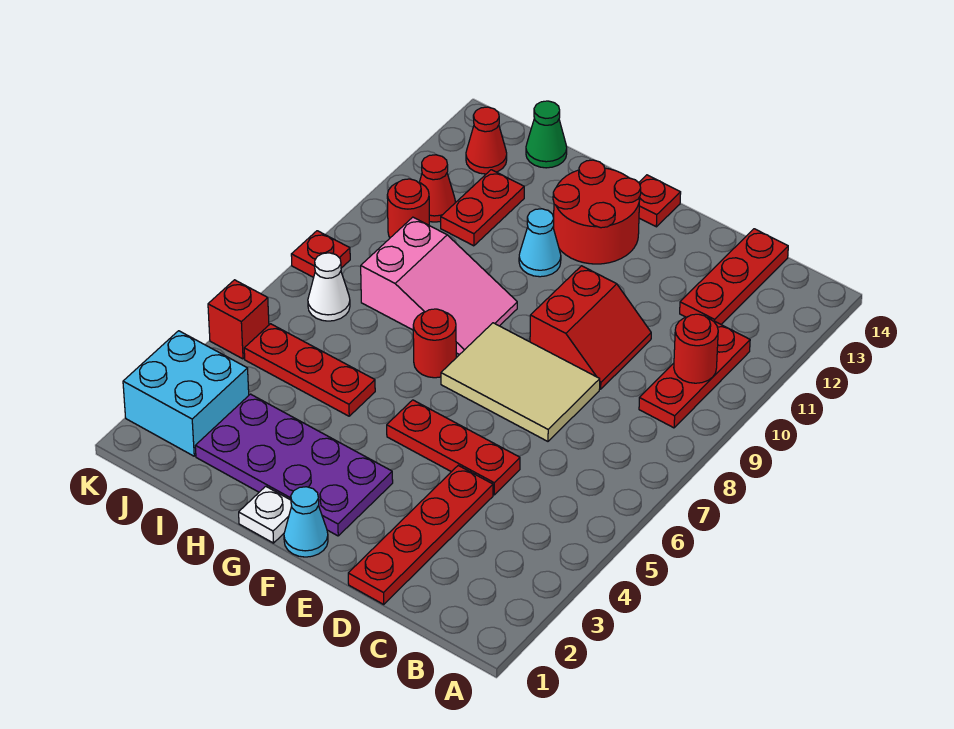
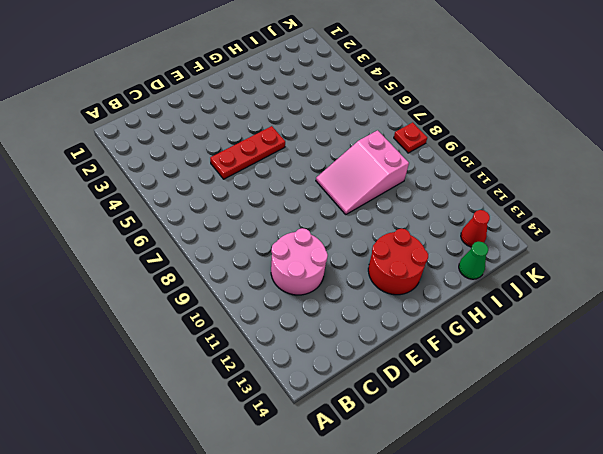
pink 2x2 round brick [271,228,328,295] -> red 2x2 slope [530,266,651,389]
none -> red 1x3 plate [639,322,750,428]
none -> red 1x3 plate [680,229,788,324]
none -> red 1x4 plate [348,466,493,604]

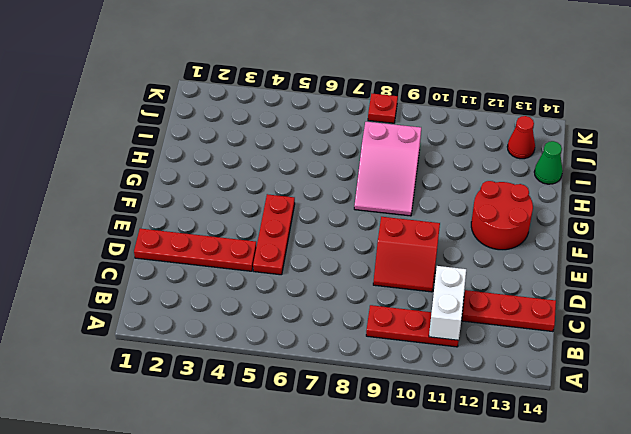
white 1x2 brick [429,266,466,340] -> none
none -> tan 2x3 tile [441,323,600,441]
none -> cyan 1x1 cone [284,487,328,557]
none -> purple 2x4 plate [195,394,393,536]

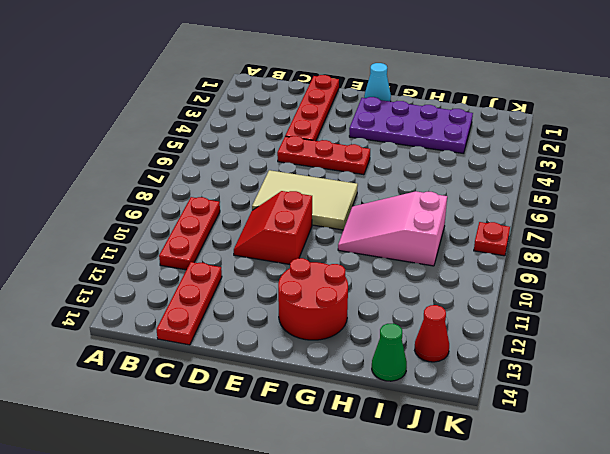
none -> red 1x1 plate [639,175,681,227]
none -> white 1x1 plate [239,486,292,543]
none -> red 1x1 round brick [413,309,456,378]

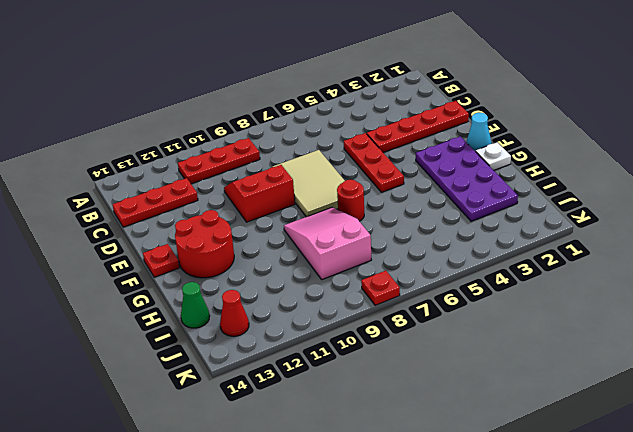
none -> cyan 1x1 cone [519,209,561,277]
none -> red 1x3 plate [244,324,375,416]
none -> red 1x2 plate [441,170,524,246]

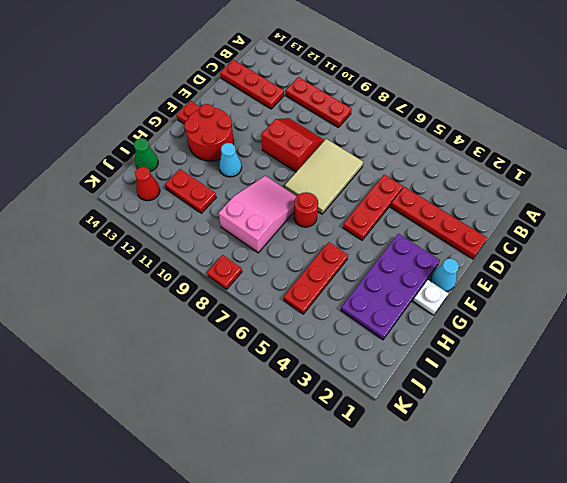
none -> cyan 2x2 brick [123,331,249,456]
none -> white 1x1 cone [308,253,350,321]
none -> red 1x1 round brick [387,179,429,238]

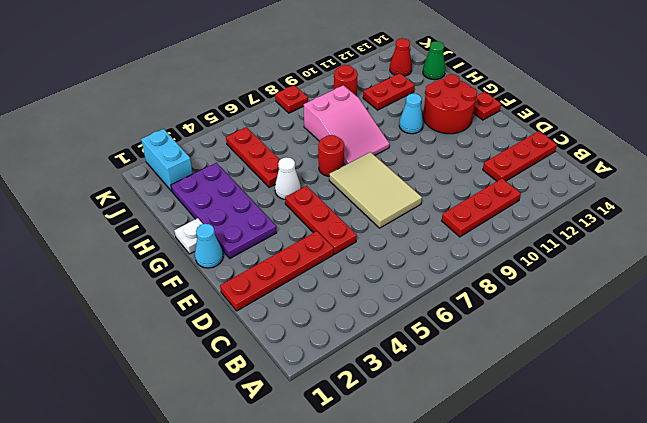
white 1x1 cone [275,157,301,199] -> white 1x1 cone moved to [308,253,350,321]
cyan 1x2 brick [141,129,193,191] -> cyan 2x2 brick [123,331,249,456]
none -> red 2x2 slope [530,266,651,389]
none -> red 1x1 cone [419,155,455,222]
none -> red 1x1 brick [208,280,269,359]

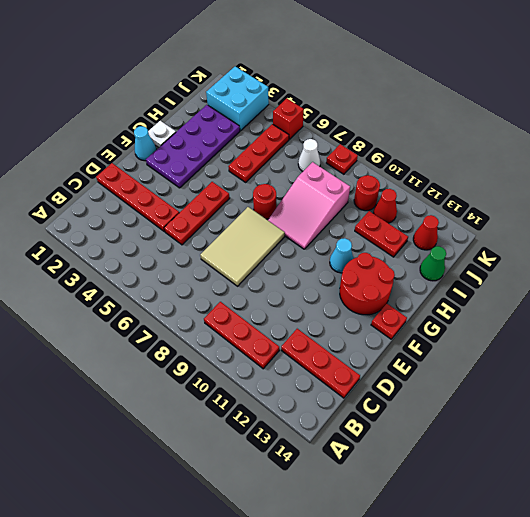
none -> red 2x2 slope [530,266,651,389]
none -> red 1x1 round brick [674,314,718,383]

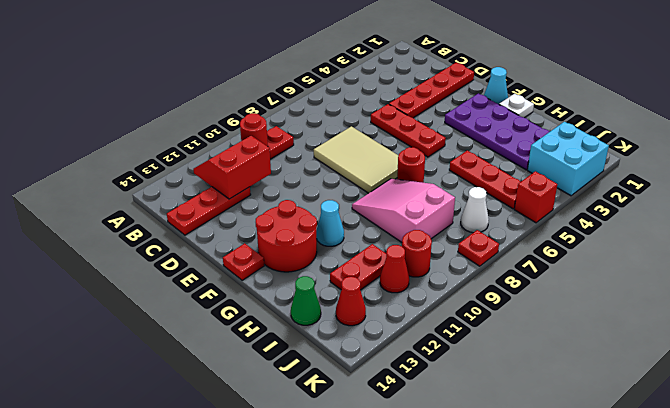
red 2x2 slope [193,136,271,199] -> red 2x2 slope moved to [530,266,651,389]

